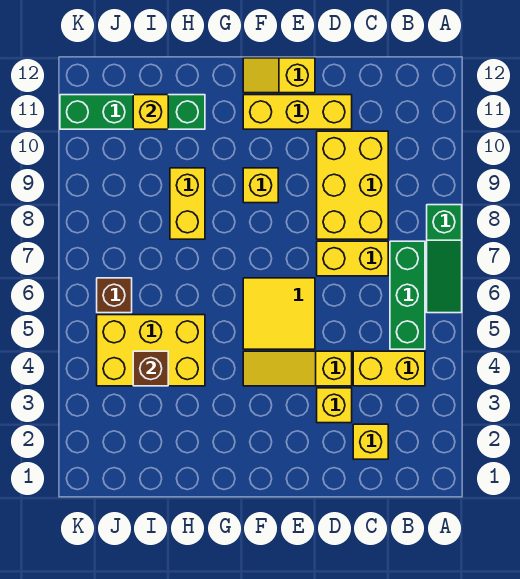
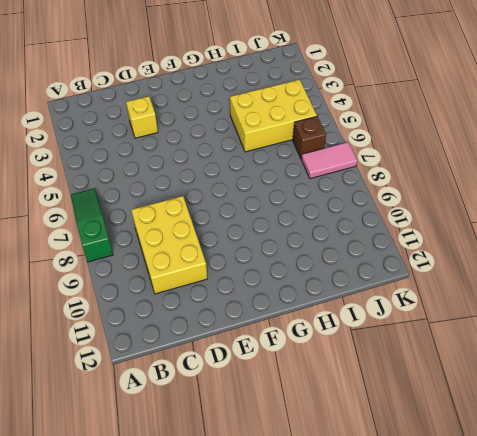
pink 1x2 tile [301,142,357,179] -> none
none -> yellow 1x2 brick [353,351,425,386]
none -> green 1x3 brick [390,241,425,349]
none -> yellow 1x1 brick [353,424,388,459]

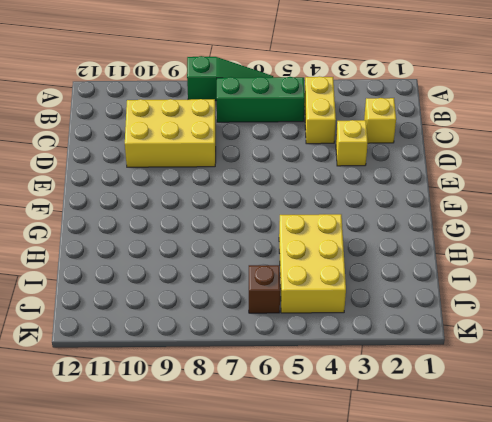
none -> yellow 1x2 brick [317,241,388,276]
none -> yellow 1x3 slope [243,351,352,386]
none -> yellow 1x3 brick [243,95,352,129]

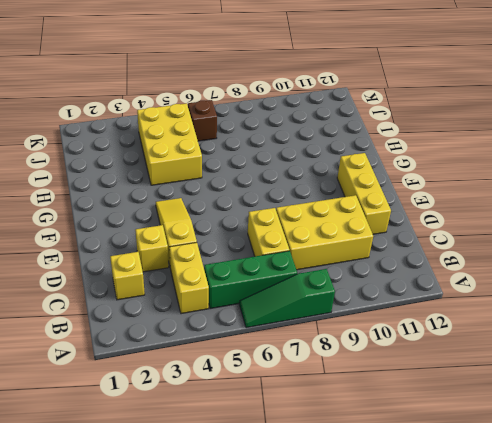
none -> yellow 2x2 tile [243,278,315,349]
none -> yellow 1x2 slope [243,58,315,93]
none -> yellow 1x1 brick [243,168,278,203]

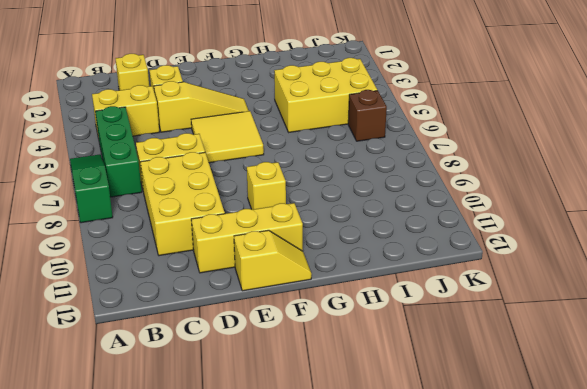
none -> yellow 1x2 brick [170,168,205,239]
none -> green 1x4 brick [60,95,205,129]
none -> brown 1x1 brick [133,351,168,386]

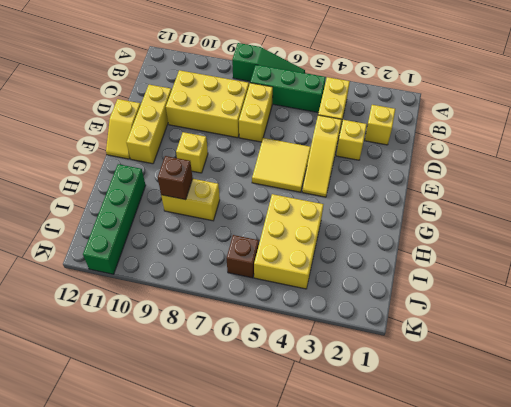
brown 1x1 brick [158,156,193,200] -> brown 1x1 brick moved to [133,351,168,386]
none -> yellow 1x1 brick [133,95,168,129]

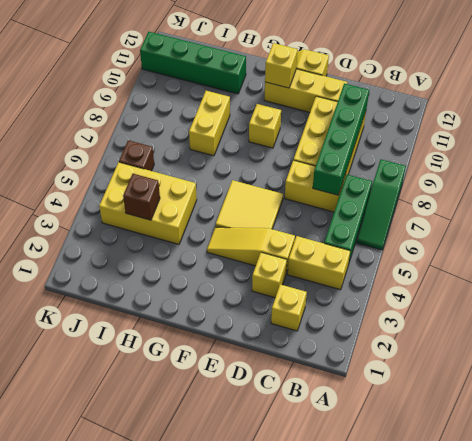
green 1x4 brick [313,83,369,195] -> none
yellow 1x1 brick [265,43,298,88] -> yellow 1x1 brick moved to [133,95,168,129]

